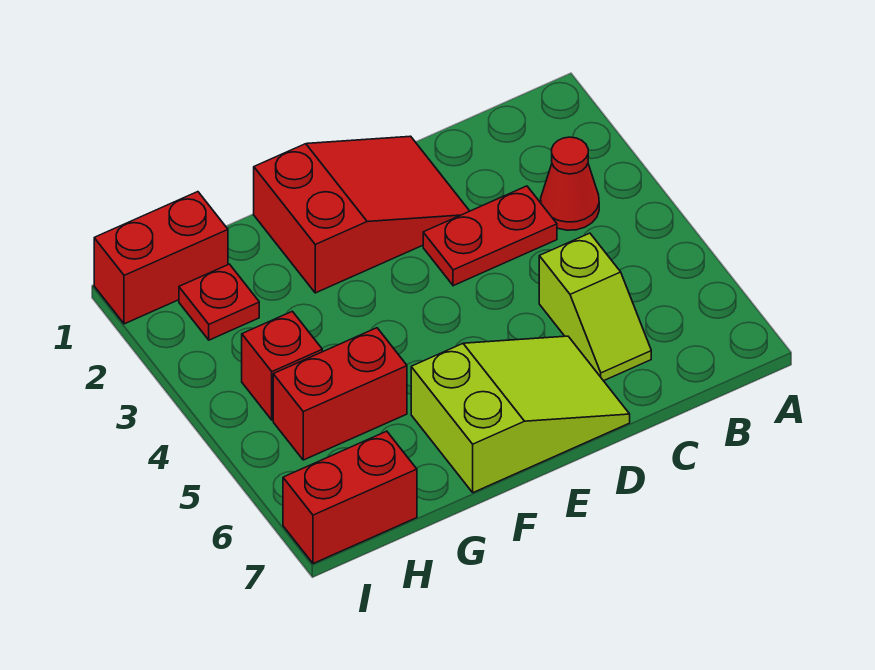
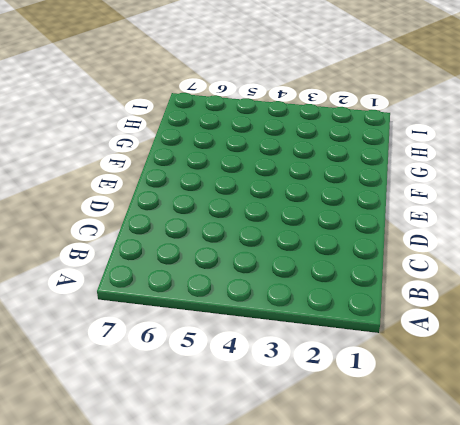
none -> red 1x1 cone [541,137,599,230]
none -> red 1x2 plate [423,186,557,286]

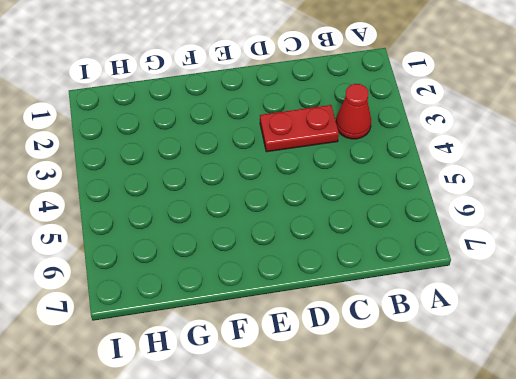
none -> lime 1x2 slope [539,233,651,381]
none -> red 2x3 slope [254,136,469,293]

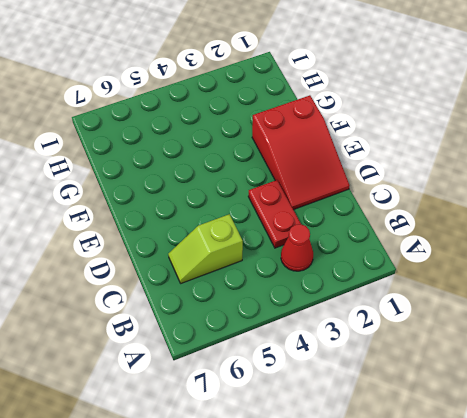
none -> lime 2x3 slope [411,336,630,493]
none -> red 1x2 brick [273,328,407,460]

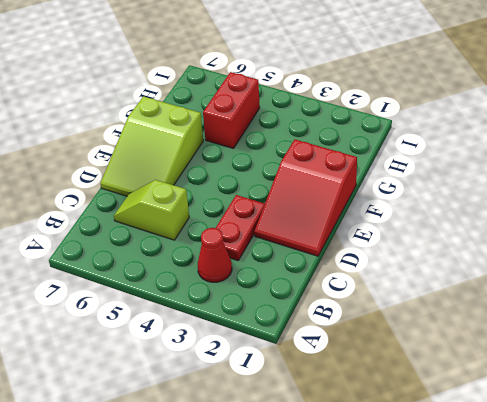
none -> red 1x2 brick [94,192,228,324]
none -> red 1x1 plate [179,264,259,340]

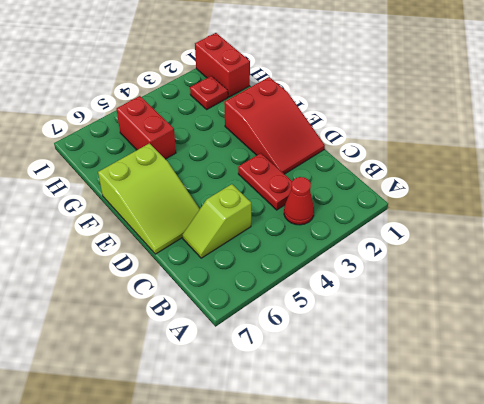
none -> red 1x1 brick [242,311,322,420]
none -> red 1x2 brick [283,431,417,564]

